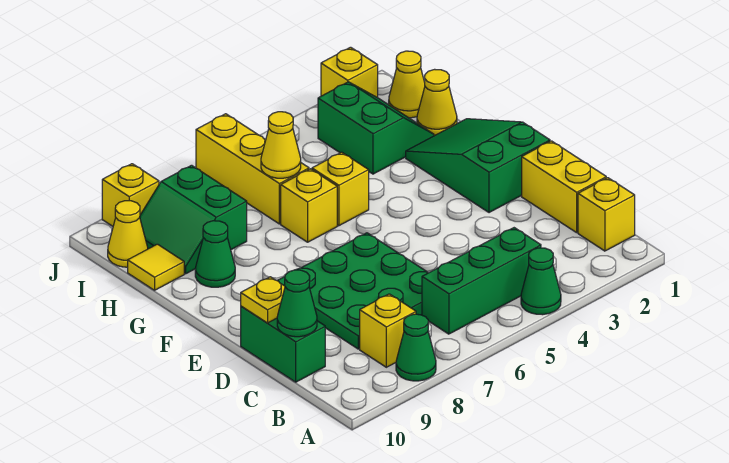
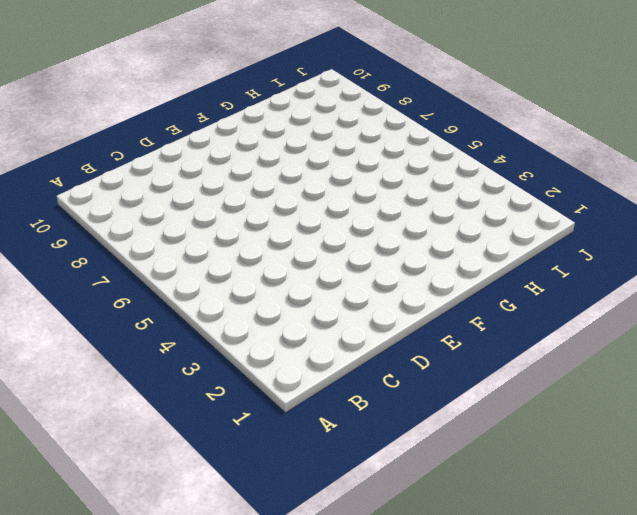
none -> green 1x1 cone [521,248,561,315]
none -> green 1x1 cone [396,314,436,381]
none -> yellow 1x1 brick [578,178,635,251]

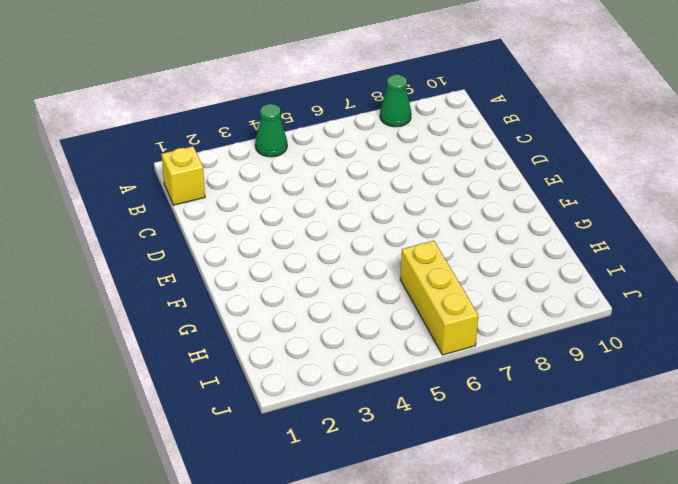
none -> green 1x3 brick [422,228,541,334]
none -> yellow 1x1 brick [360,294,416,367]
none -> yellow 1x2 brick [522,141,606,233]

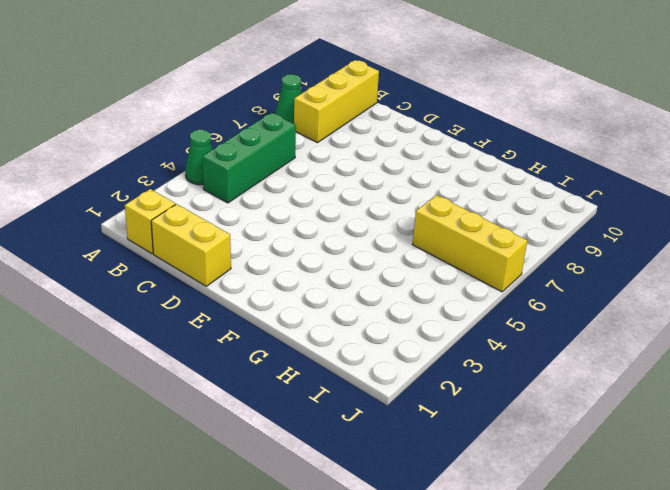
yellow 1x3 brick [294,60,379,143] -> yellow 1x1 brick [360,294,416,367]
none -> green 3x3 plate [277,233,428,349]
none -> green 1x2 brick [241,306,325,382]
none -> green 2x3 slope [406,119,550,213]

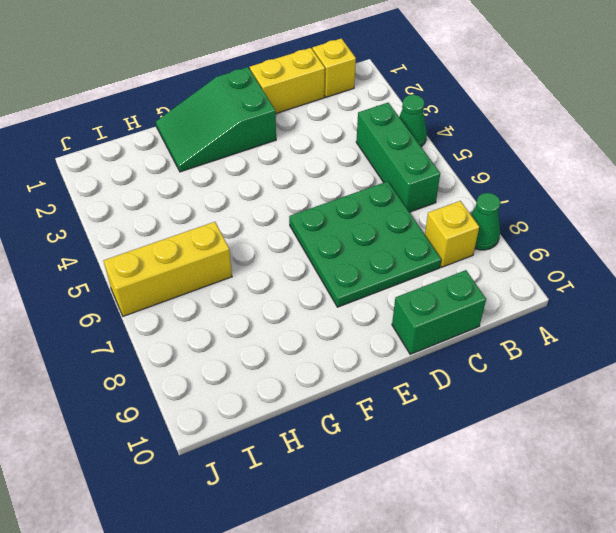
none -> yellow 1x1 brick [312,152,369,226]
none -> yellow 1x1 brick [281,169,337,242]
none -> green 1x1 cone [195,221,235,287]

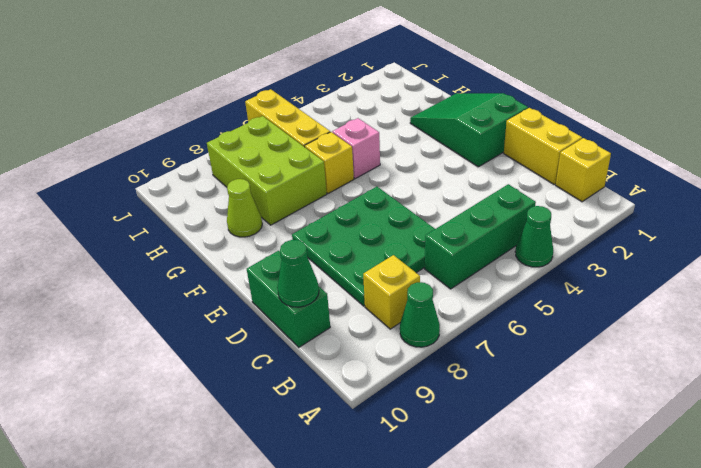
pink 1x1 brick [332,118,380,179] -> yellow 1x1 brick [312,152,369,226]
lime 2x3 brick [207,116,327,225] -> green 2x2 slope [140,165,247,274]
lime 1x1 cone [227,179,262,237] -> green 1x1 cone [195,221,235,287]
none -> yellow 1x1 cone [417,69,457,136]
none -> green 2x2 slope [318,82,434,174]
none -> yellow 1x1 tile [128,244,184,290]

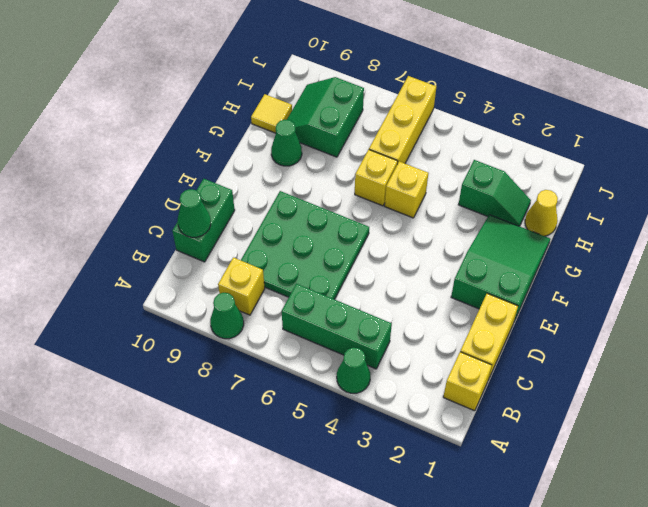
green 1x2 slope [458,160,531,226] -> green 2x2 slope [318,82,434,174]
none -> yellow 1x1 cone [389,51,425,118]
none -> yellow 1x1 cone [108,201,148,267]
none -> yellow 1x1 brick [321,47,378,98]

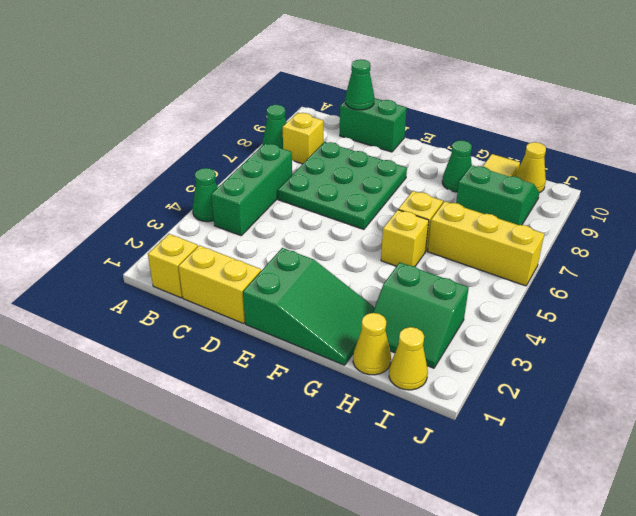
none -> yellow 1x1 brick [321,47,378,98]
none -> yellow 1x1 brick [102,164,159,226]
none -> yellow 1x1 plate [241,277,285,323]

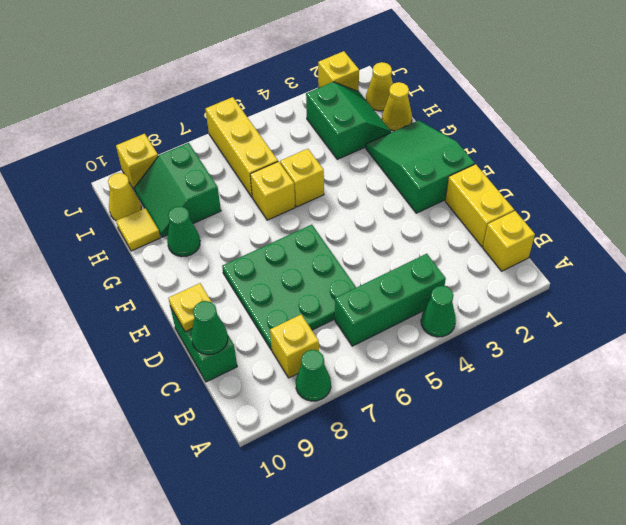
none -> yellow 1x1 cone [261,112,301,178]

